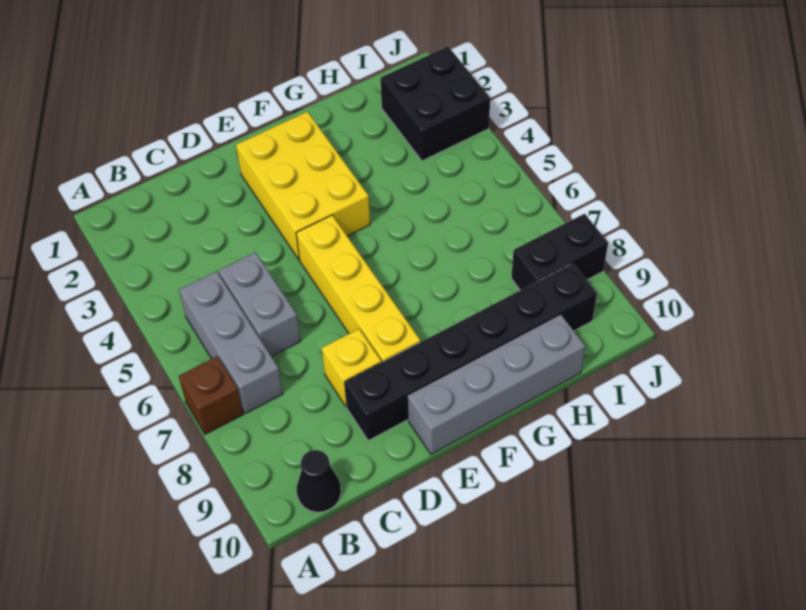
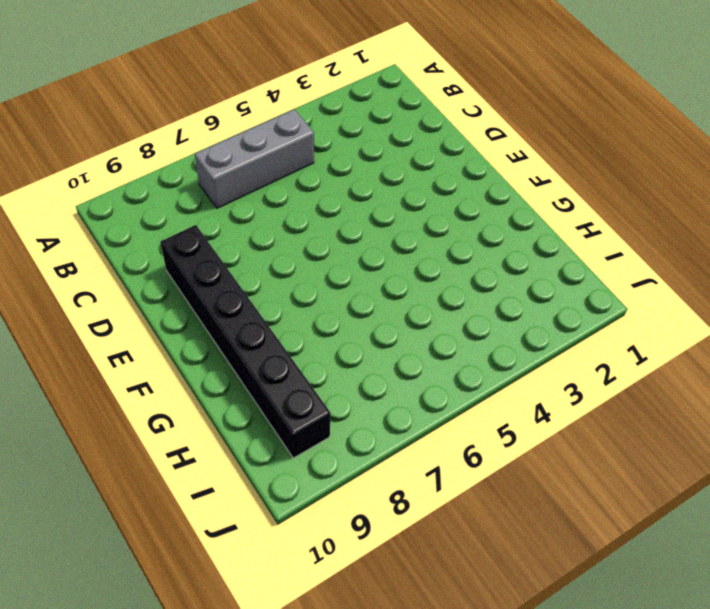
none -> brown 1x1 brick [179,356,243,434]
none -> black 1x1 cone [297,450,341,512]

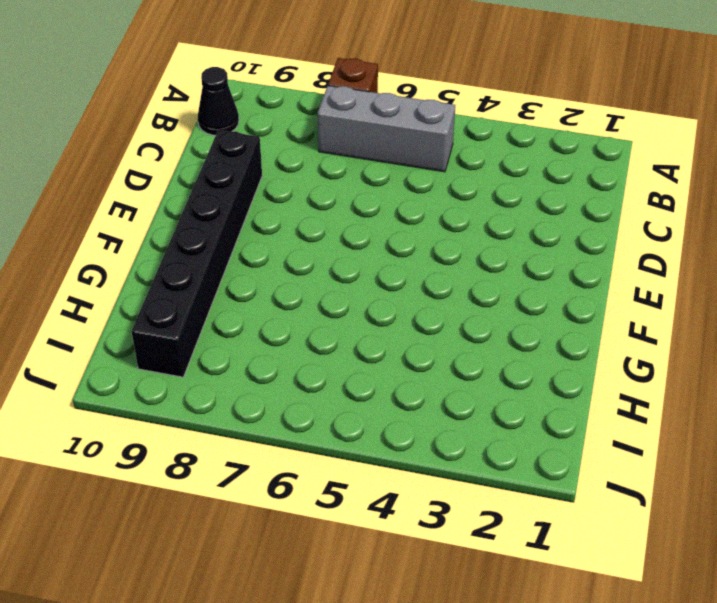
none -> grey 1x2 brick [219,252,301,357]
none -> yellow 1x1 brick [322,329,381,406]

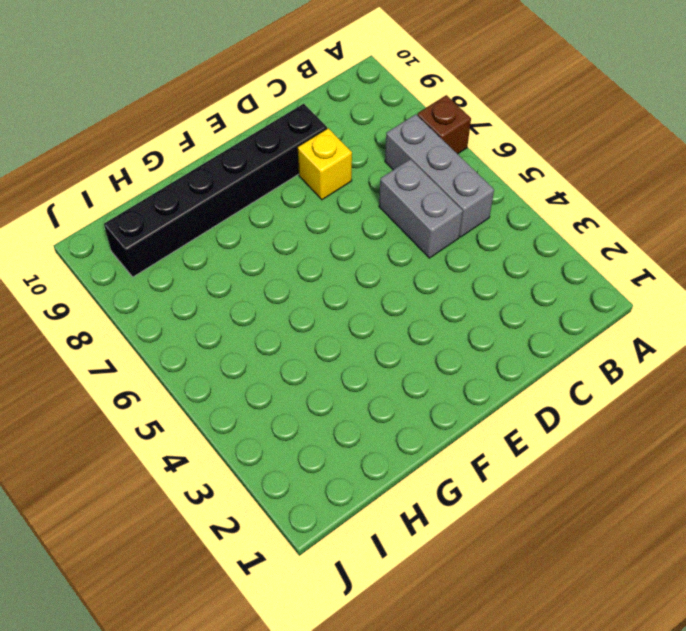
none -> black 1x1 cone [297,450,341,512]
none -> yellow 2x3 brick [236,111,370,260]

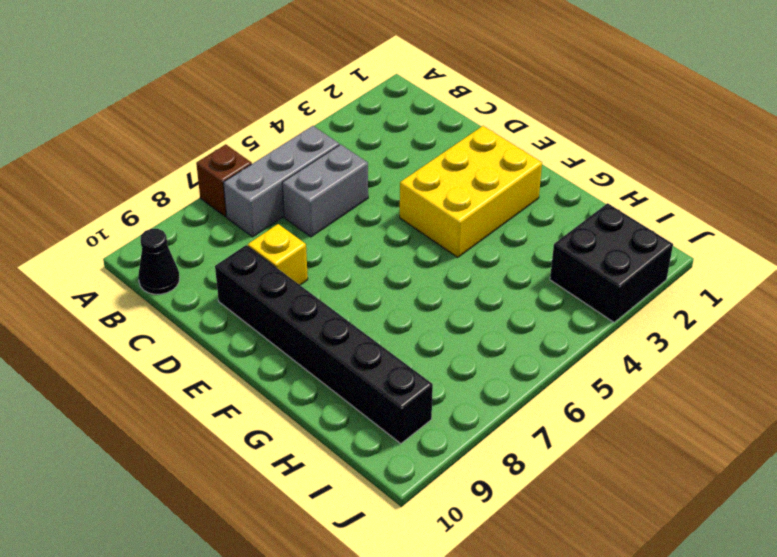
none -> yellow 1x4 brick [296,215,421,362]
none -> grey 1x4 brick [408,315,585,454]

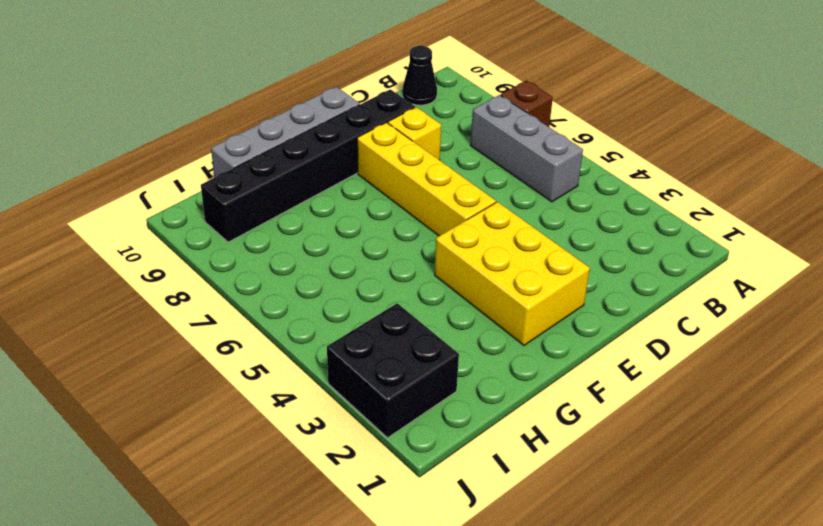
none -> grey 1x2 brick [219,252,301,357]
none -> black 1x2 brick [511,214,608,290]

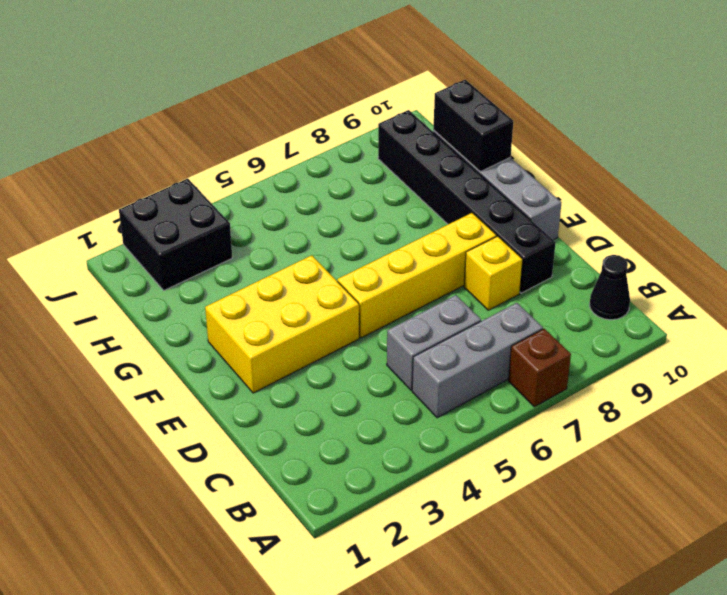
black 1x2 brick [433,80,513,172] -> black 1x2 brick moved to [511,214,608,290]

